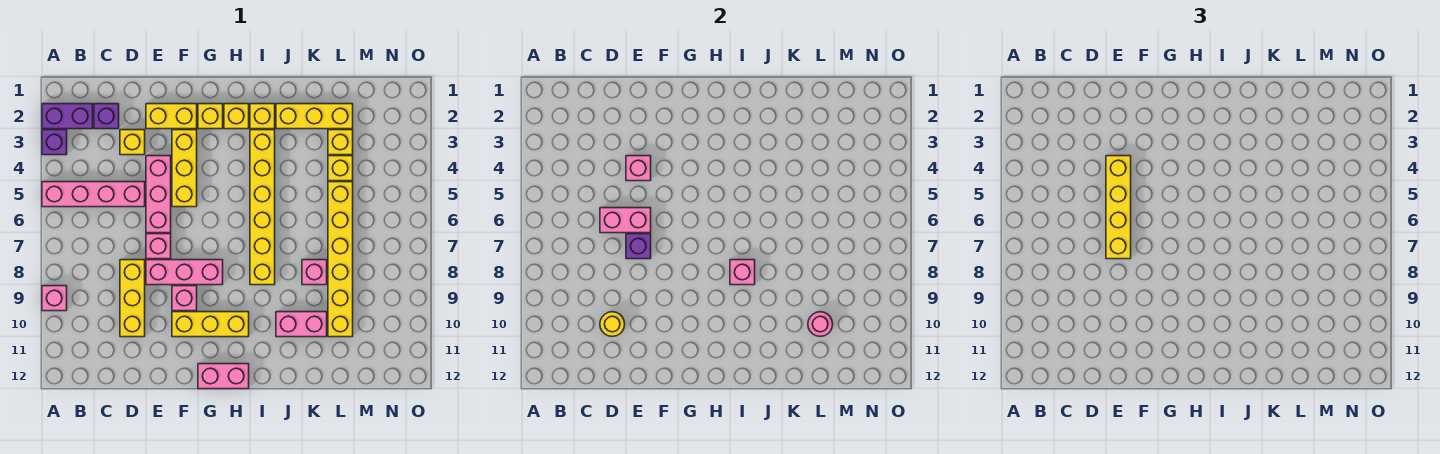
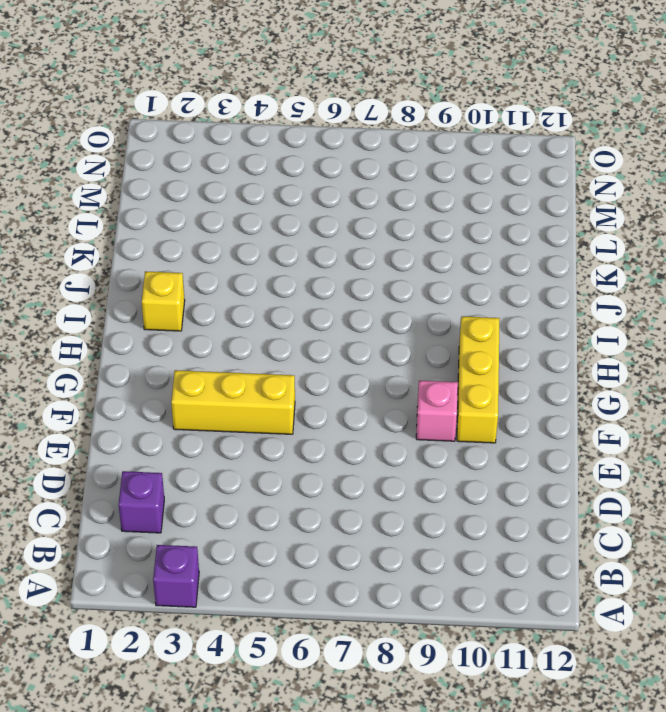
none -> purple 1x2 brick [42,104,93,129]
none -> pink 1x4 brick [42,182,145,207]
none -> pink 1x1 brick [42,286,67,311]
none -> yellow 1x1 brick [120,130,145,155]

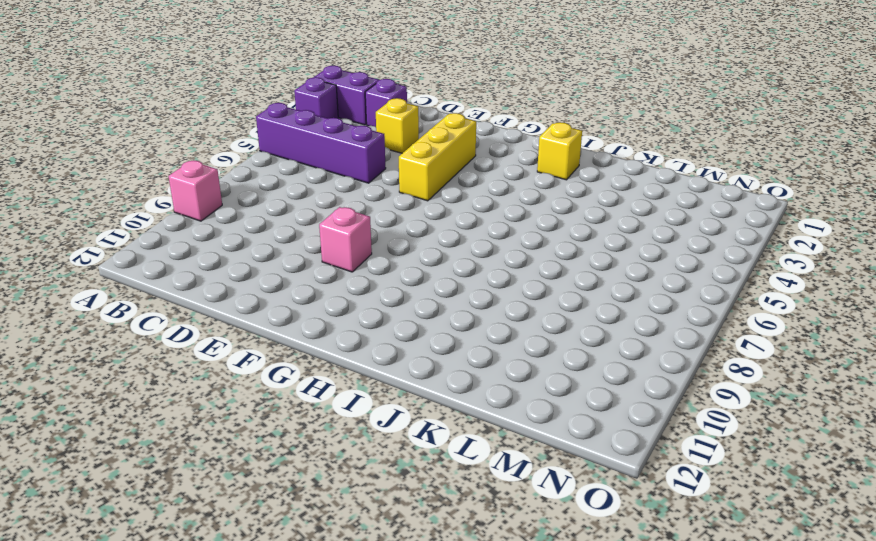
purple 1x4 brick [256,103,386,183] -> pink 1x4 brick [42,182,145,207]
none -> yellow 1x3 brick [120,260,145,337]
none -> yellow 1x2 brick [146,104,197,129]
none -> pink 1x3 brick [146,156,171,233]
none -> pink 1x1 brick [146,234,171,259]

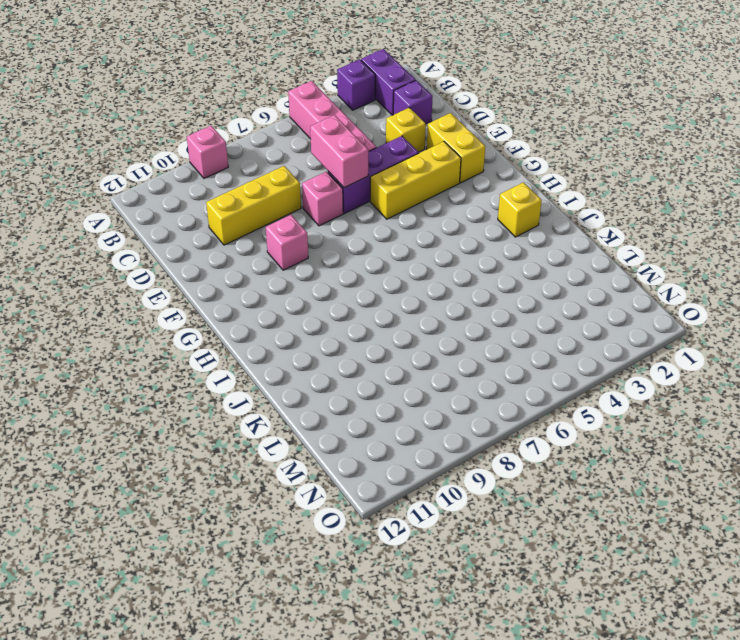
purple 1x3 brick [328,136,419,213] -> pink 1x3 brick [146,156,171,233]
none -> pink 1x3 brick [146,260,223,285]
none -> yellow 1x3 brick [172,312,249,337]
none -> yellow 1x1 brick [198,104,223,129]
none -> pink 1x2 brick [198,364,249,389]

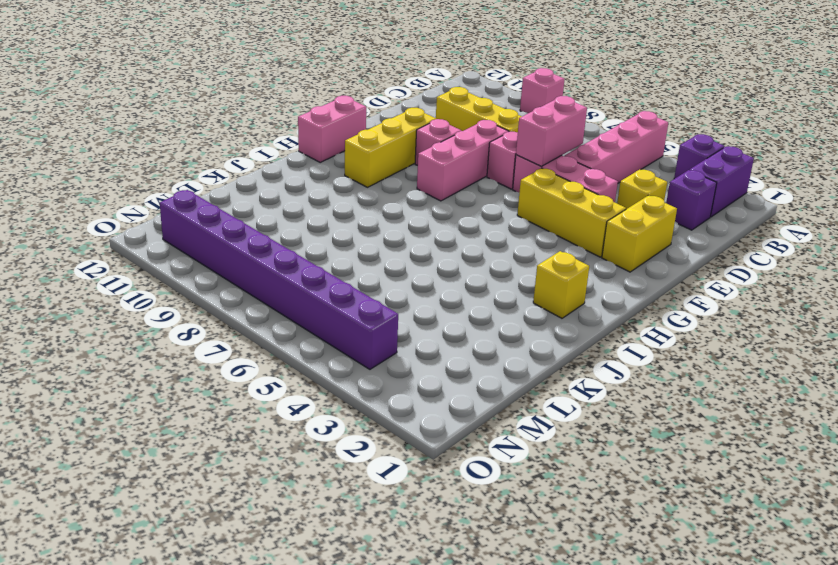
purple 1x8 brick [160,190,398,369] -> none
none -> yellow 1x1 brick [198,104,223,129]
none -> yellow 1x1 brick [224,104,249,129]
none -> yellow 1x6 brick [250,130,275,285]
none -> yellow 1x3 brick [276,104,353,129]

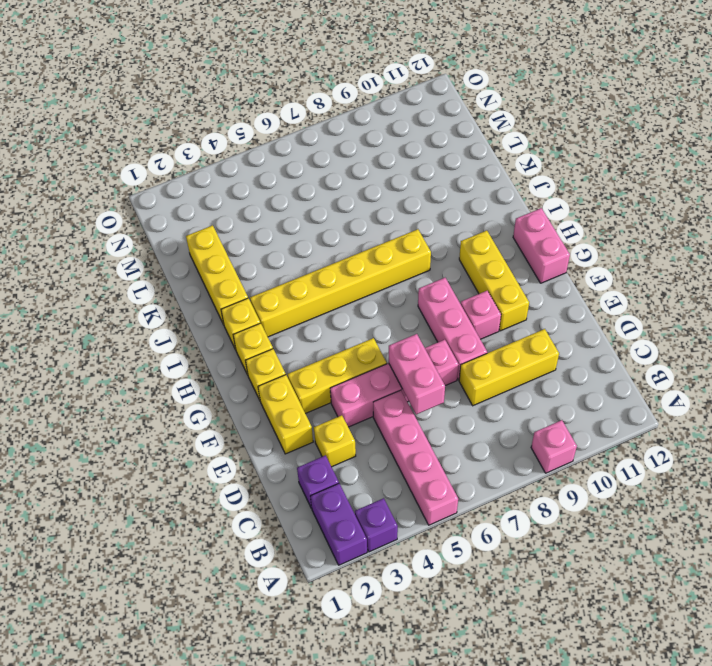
none -> pink 1x2 brick [276,312,327,337]
none -> pink 1x1 brick [302,260,327,285]
none -> yellow 1x1 brick [328,130,353,155]
none -> yellow 1x1 brick [328,156,353,181]

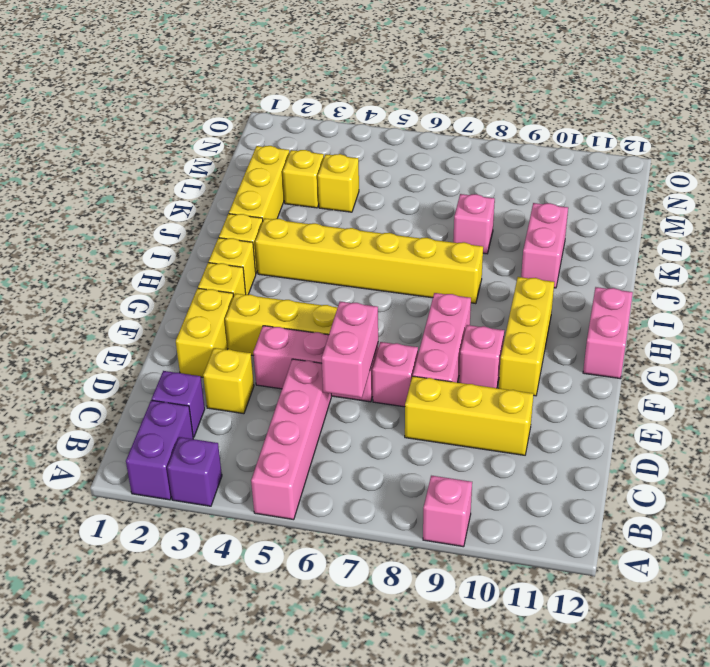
none -> yellow 1x6 brick [328,182,353,337]
none -> yellow 1x1 round brick [600,312,625,336]
none -> pink 1x1 brick [626,156,651,181]
none -> purple 1x1 brick [626,234,651,259]

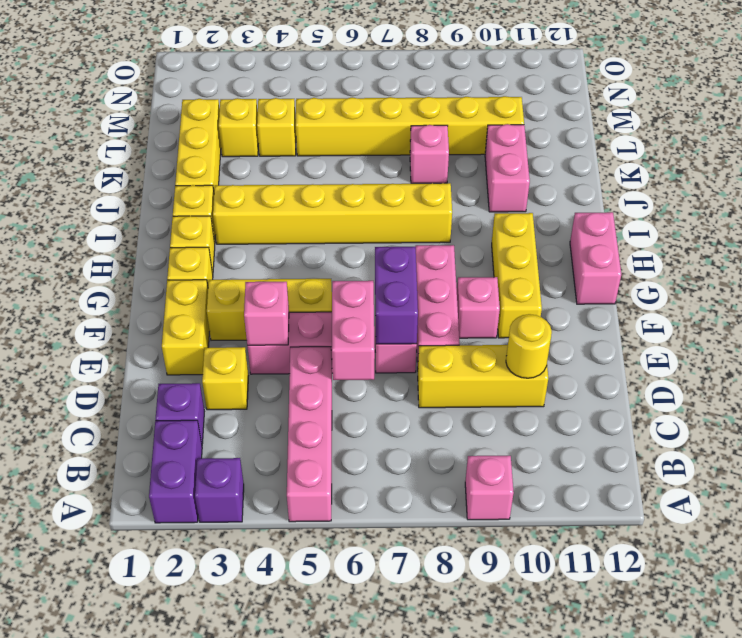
purple 1x2 brick [375,247,418,344] -> purple 1x1 brick [626,234,651,259]
none -> pink 1x1 brick [730,260,755,285]
none -> pink 1x1 round brick [808,312,833,336]
none -> yellow 1x4 brick [1106,156,1131,259]

